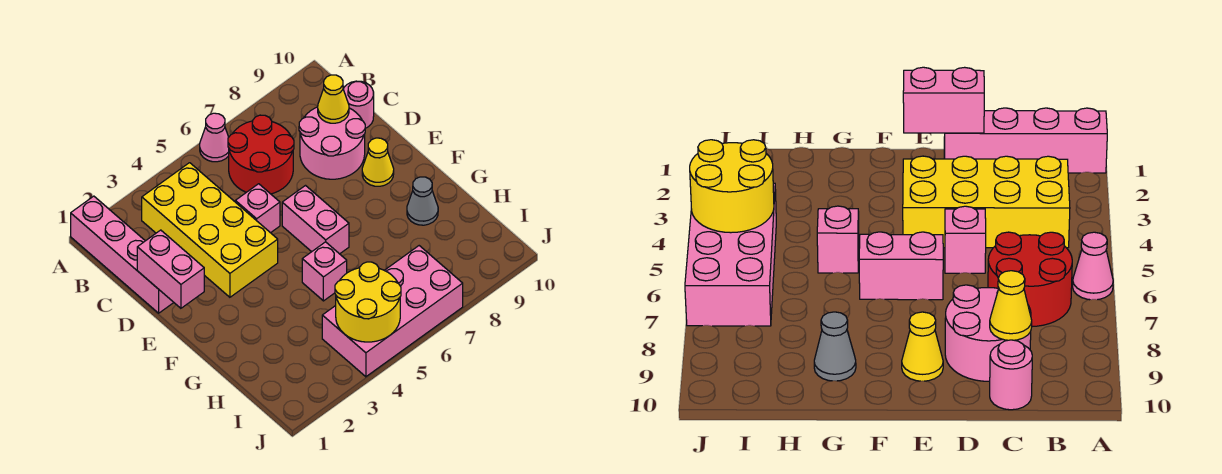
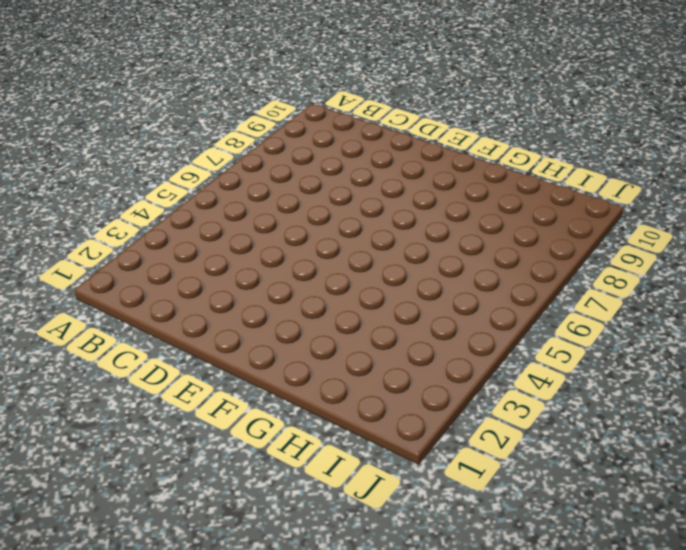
none -> pink 1x4 brick [71,196,174,313]
none -> pink 1x1 cone [200,113,229,162]
none -> yellow 2x4 brick [142,163,278,297]

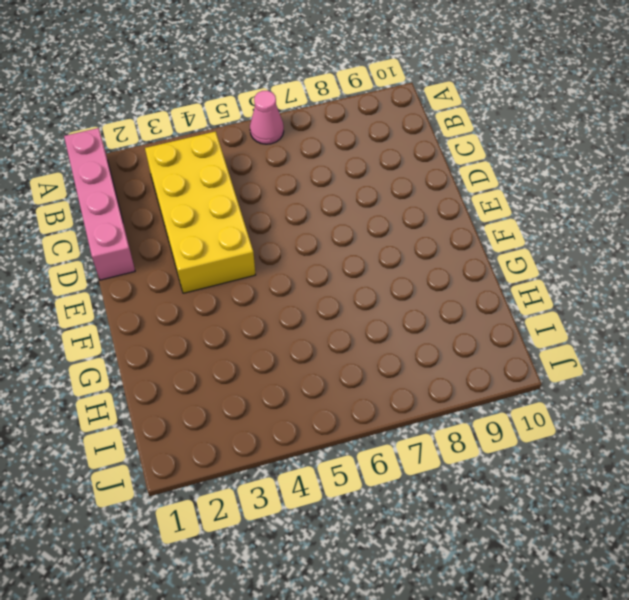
none -> red 2x2 round brick [228,115,294,194]
none -> pink 2x2 round brick [299,107,365,179]
none -> pink 1x1 round brick [343,81,374,128]

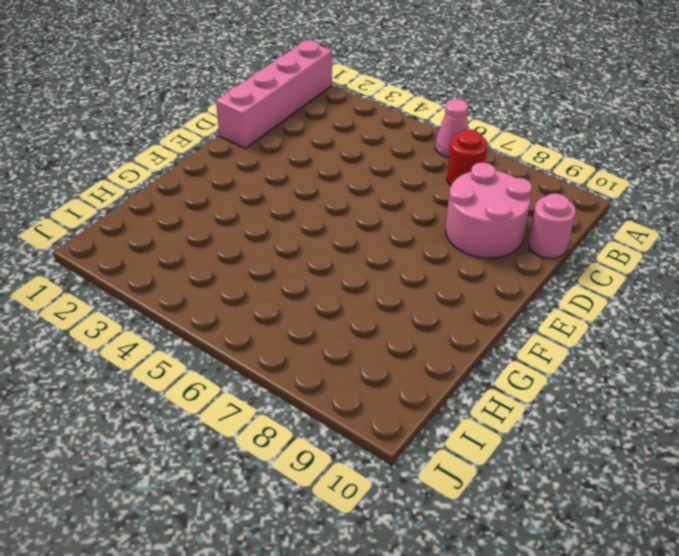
red 1x1 round brick [447,129,488,186] -> red 2x2 round brick [228,115,294,194]
none -> yellow 2x4 brick [142,163,278,297]
none -> pink 1x1 brick [235,184,280,233]
none -> pink 1x2 brick [282,186,349,254]

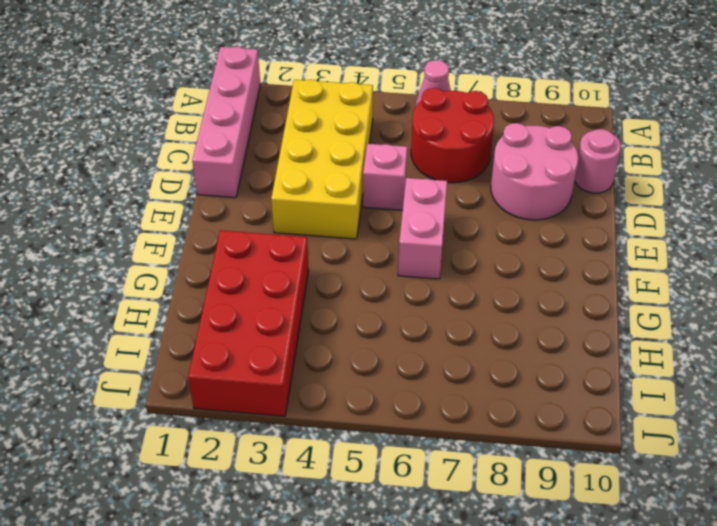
red 2x4 brick [188,230,309,416] -> none
none -> yellow 1x1 cone [362,138,394,186]
none -> pink 1x1 brick [302,242,347,301]
none -> grey 1x1 cone [407,177,438,225]

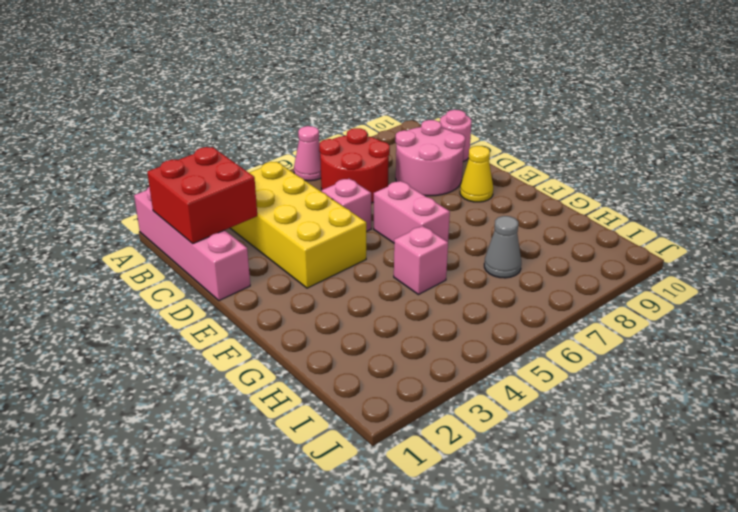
red 2x2 brick [147,147,257,244] -> none
grey 1x1 cone [484,216,521,278] -> grey 1x1 cone moved to [407,177,438,225]
none -> pink 2x4 brick [322,246,463,377]
none -> yellow 1x1 cone [318,75,349,123]
none -> pink 1x2 brick [137,230,204,308]

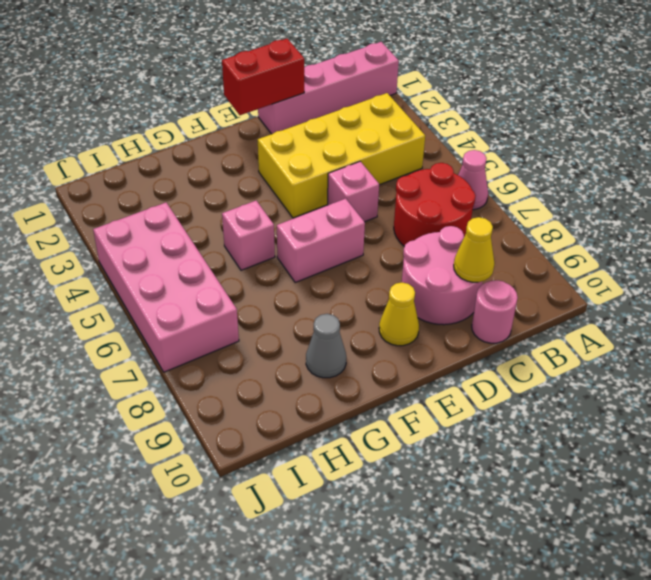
red 1x2 brick [222,39,304,115] -> pink 1x2 brick [137,230,204,308]
none -> yellow 2x2 round brick [335,262,401,342]

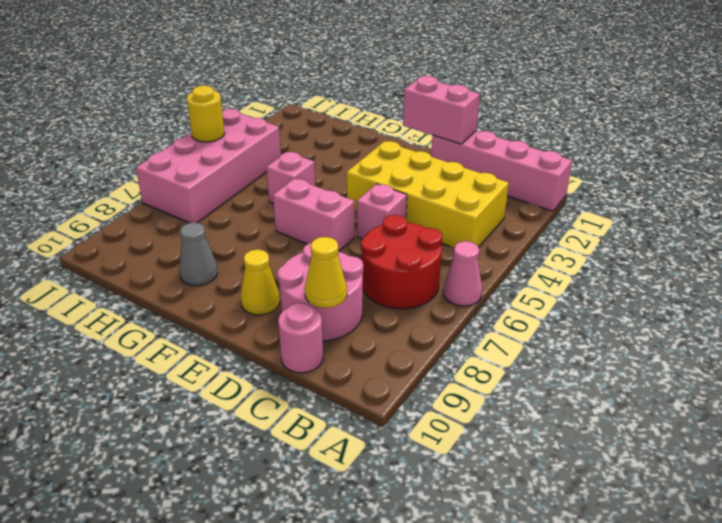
yellow 1x1 round brick [187,85,225,142] -> yellow 2x2 round brick [335,262,401,342]

